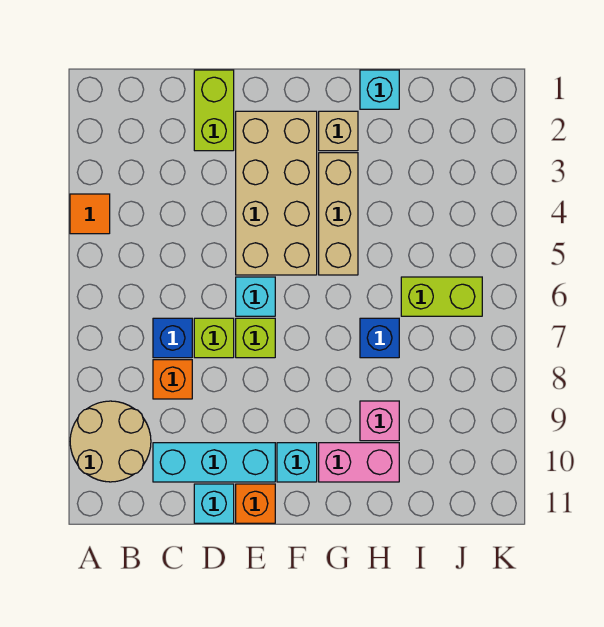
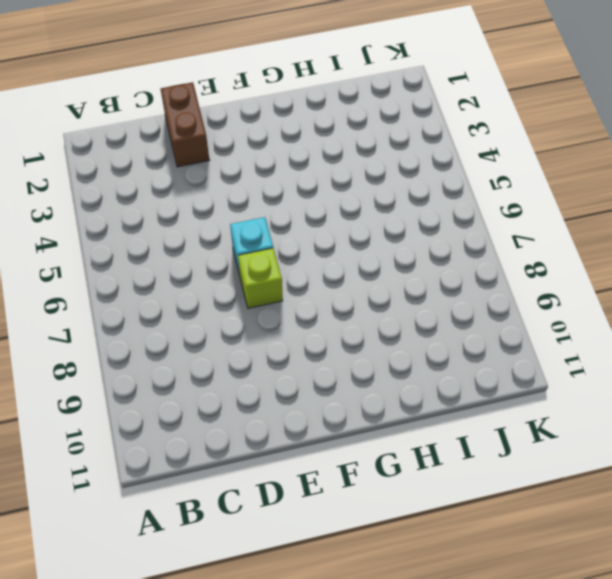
brown 1x2 brick [161,82,209,167] -> lime 1x2 brick [194,70,234,151]
none -> orange 1x1 tile [70,194,110,234]
none -> tan 2x2 round brick [70,401,151,482]
none -> blue 1x1 brick [153,318,192,358]

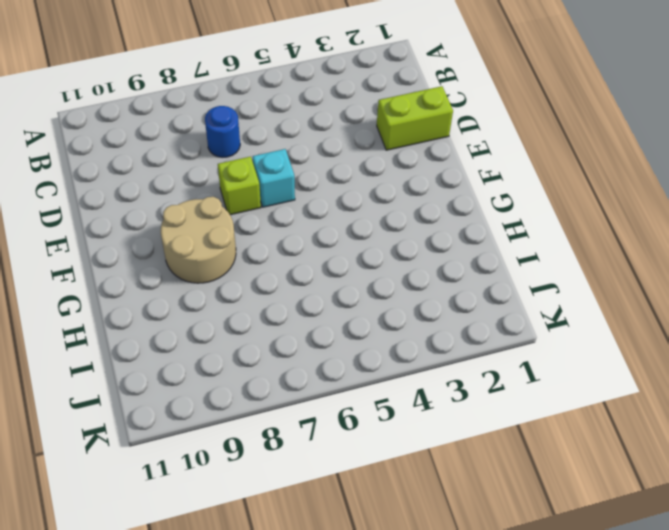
blue 1x1 round brick [205,106,240,157] -> blue 1x1 brick [153,318,192,358]
tan 2x2 round brick [161,197,236,283] -> tan 2x2 round brick moved to [70,401,151,482]
none -> orange 1x1 tile [70,194,110,234]
none -> orange 1x1 brick [153,360,192,399]
none -> cyan 1x3 brick [153,443,275,482]

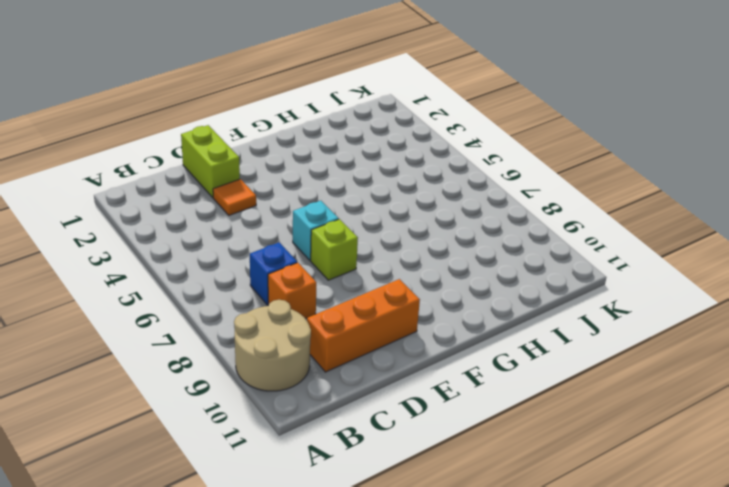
orange 1x3 brick [307,279,420,372] -> cyan 1x3 brick [153,443,275,482]
orange 1x1 tile [213,179,256,215] -> orange 1x1 tile moved to [70,194,110,234]
none -> lime 1x1 brick [194,318,234,358]
none -> cyan 1x1 brick [194,484,234,523]
none -> tan 2x4 brick [236,111,317,275]

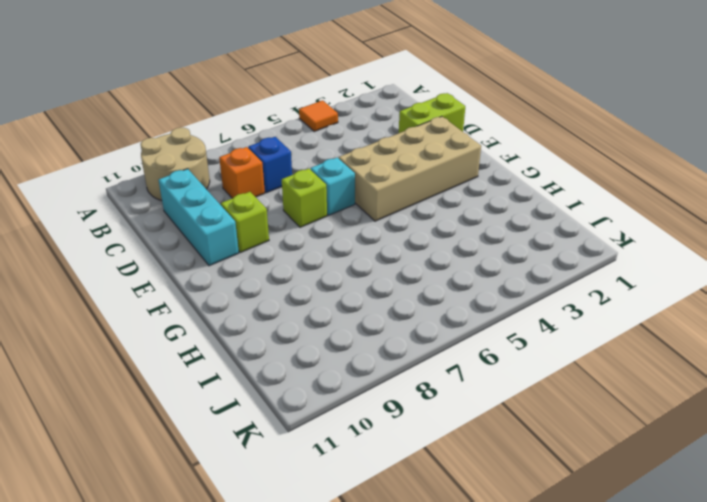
lime 1x1 brick [221,192,269,253] -> lime 1x1 brick moved to [194,318,234,358]
none -> cyan 1x1 brick [194,484,234,523]
none -> orange 1x1 brick [236,484,275,523]
none -> cyan 1x1 brick [277,443,317,482]

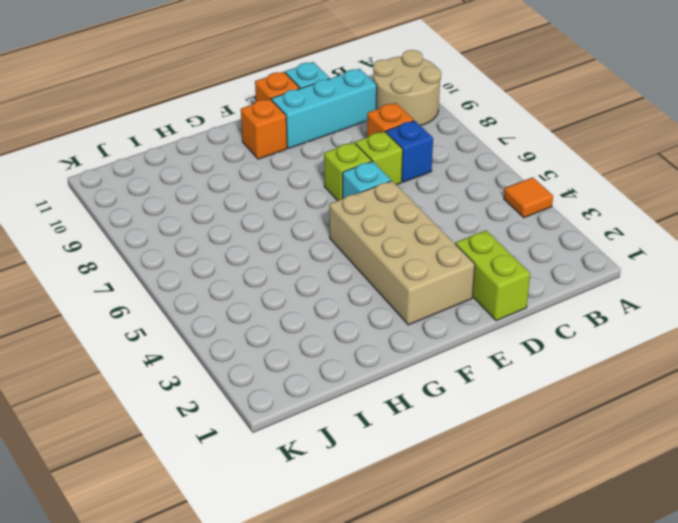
orange 1x1 brick [241,99,287,159] -> cyan 1x1 brick [277,443,317,482]
none -> tan 1x1 brick [319,111,358,151]
none -> tan 1x3 brick [319,153,358,275]
none -> pink 1x2 brick [319,443,399,482]

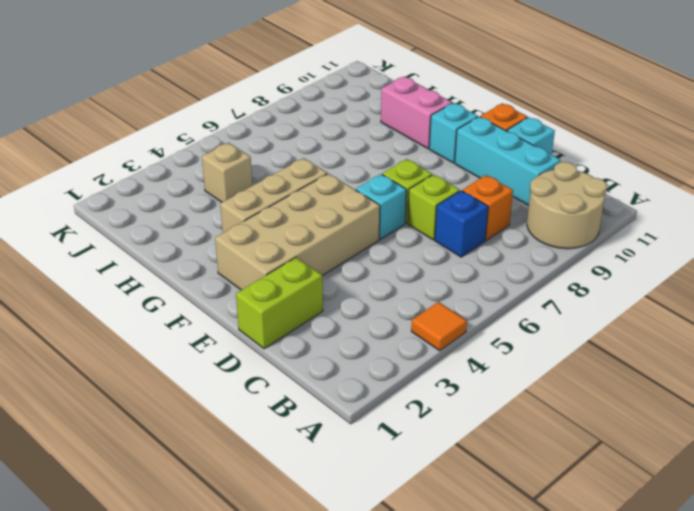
tan 1x1 brick [202,143,252,202] -> tan 1x1 brick moved to [319,111,358,151]
none -> cyan 1x1 brick [360,70,399,109]
none -> blue 1x1 brick [360,318,399,358]
none -> pink 1x1 brick [360,401,399,441]

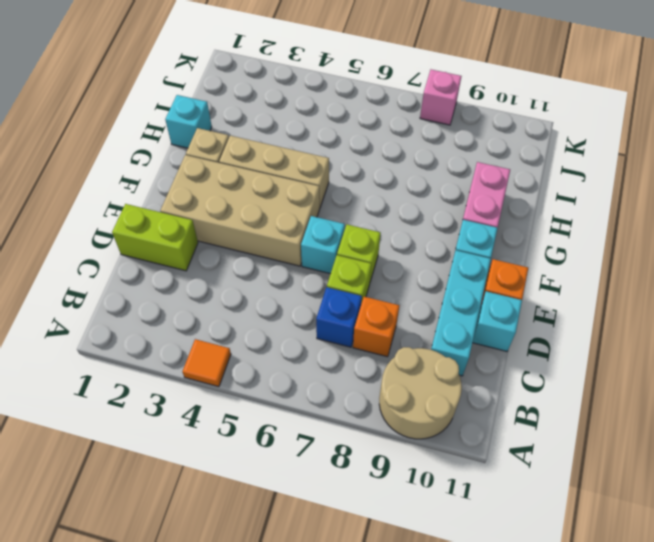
pink 1x1 brick [420,70,461,125] -> pink 1x1 brick moved to [360,401,399,441]
none -> blue 1x1 brick [360,318,399,358]
none -> lime 1x2 brick [401,277,482,316]

